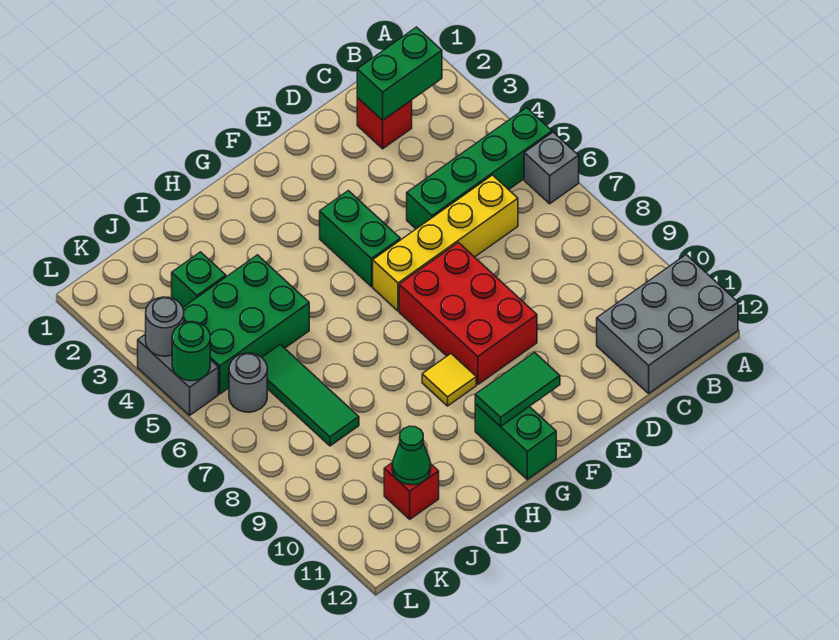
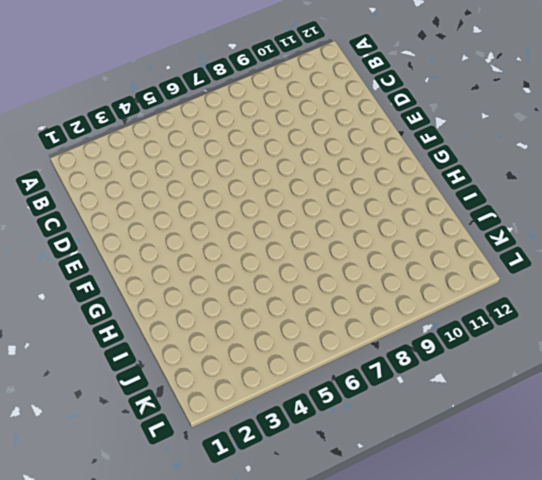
none -> green 1x4 brick [407,108,552,229]
none -> grey 1x1 brick [524,132,579,204]
none -> grey 2x3 brick [597,255,738,393]

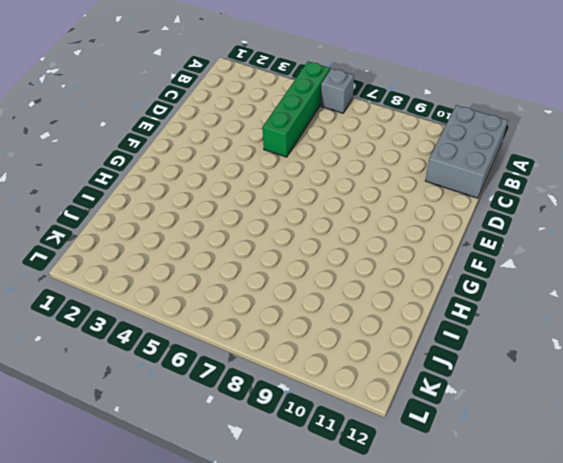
none -> red 1x1 brick [357,98,412,149]
none -> yellow 1x4 brick [373,175,518,311]
none -> red 2x3 brick [399,243,537,384]

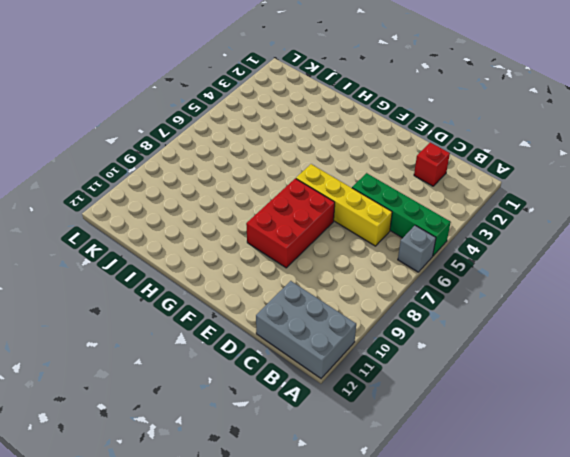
none -> green 1x2 brick [320,191,400,287]
none -> yellow 1x1 tile [422,354,476,406]
none -> green 1x2 brick [475,404,556,479]

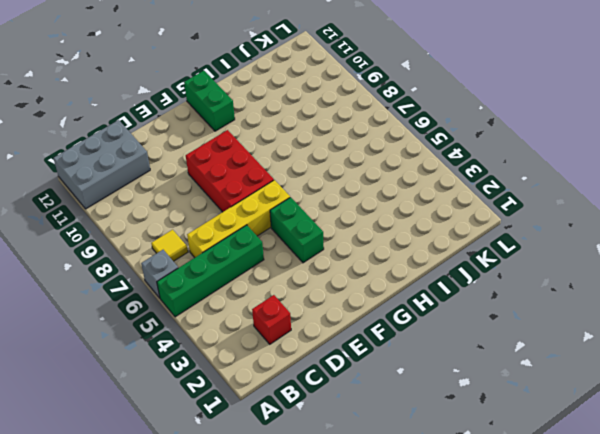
yellow 1x1 tile [151,230,188,261] -> yellow 1x1 tile moved to [422,354,476,406]
none -> green 2x3 brick [183,255,309,394]
none -> green 1x1 brick [172,252,226,307]
none -> green 1x3 tile [262,344,359,446]

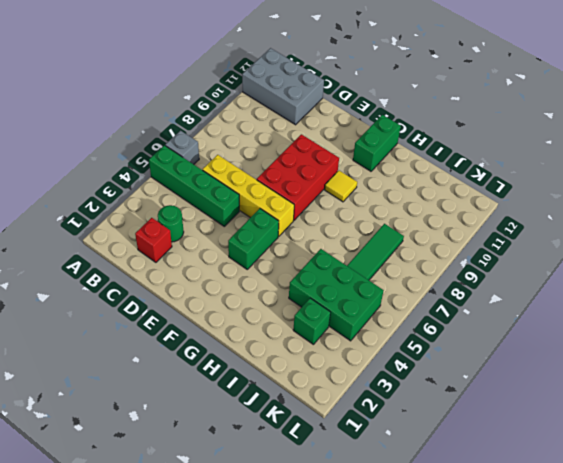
green 1x1 round brick [158,205,184,242] -> green 1x1 round brick moved to [172,322,210,381]
none -> red 1x1 brick [384,462,439,519]
none -> grey 1x1 round brick [229,353,267,412]
none -> grey 1x2 brick [138,334,218,415]

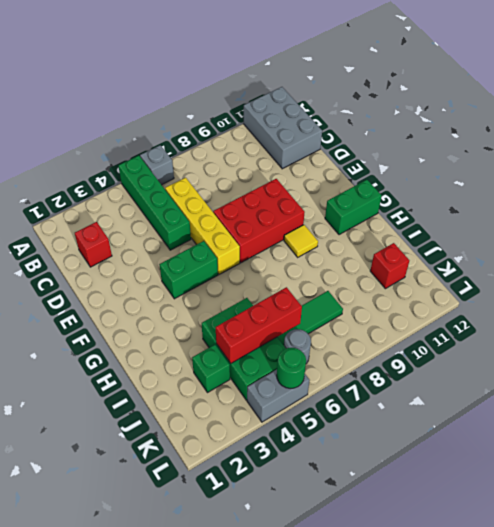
red 1x3 brick [216,287,302,363] -> none
none -> green 1x2 brick [357,27,442,120]
none -> green 1x2 tile [475,352,560,426]
none -> green 1x1 cone [392,426,431,485]

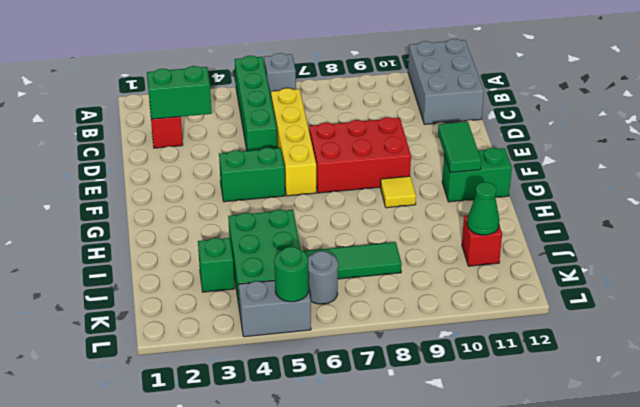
green 1x2 brick [147,66,212,119] -> green 1x2 brick turned to [357,27,442,120]
none -> grey 1x1 round brick [146,297,184,356]

